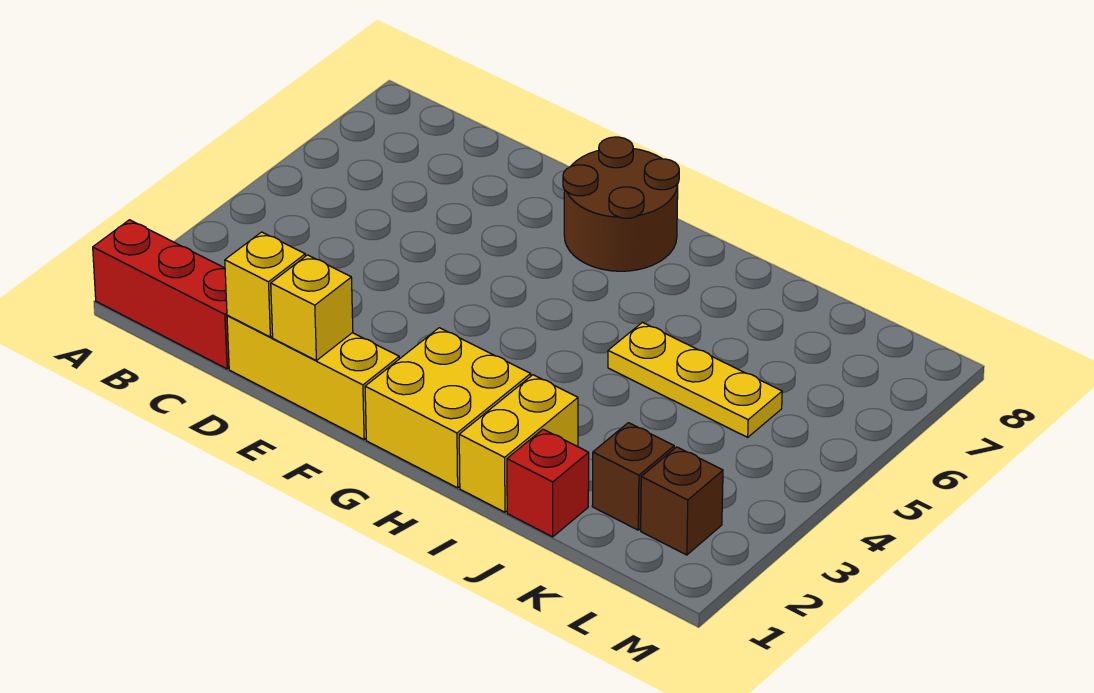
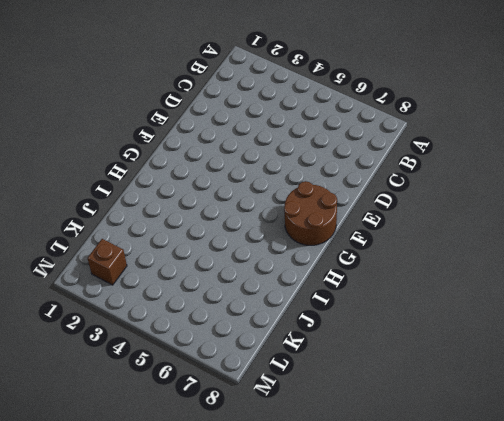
none -> red 1x3 brick [93,220,229,369]
none -> yellow 1x3 brick [227,315,399,439]

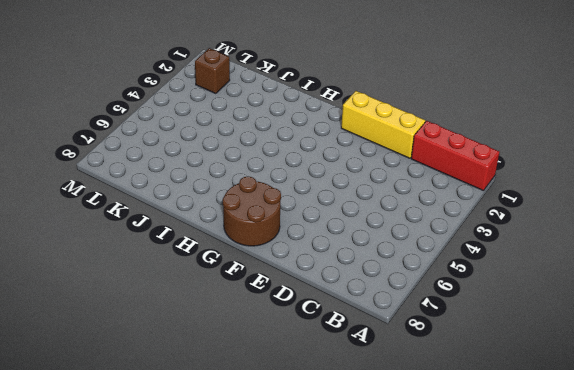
none -> yellow 2x2 brick [365,328,531,488]
none -> yellow 1x2 brick [459,375,578,512]

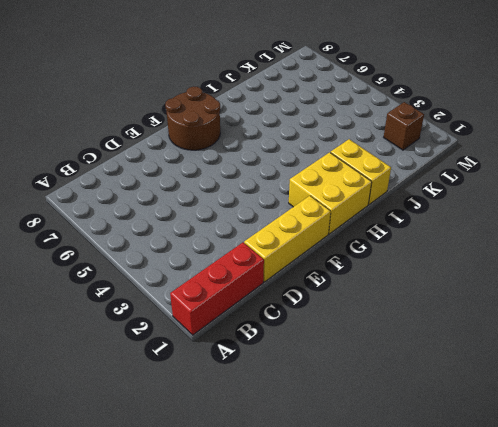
none -> yellow 1x3 plate [608,322,782,437]
none -> red 1x1 brick [507,429,589,537]

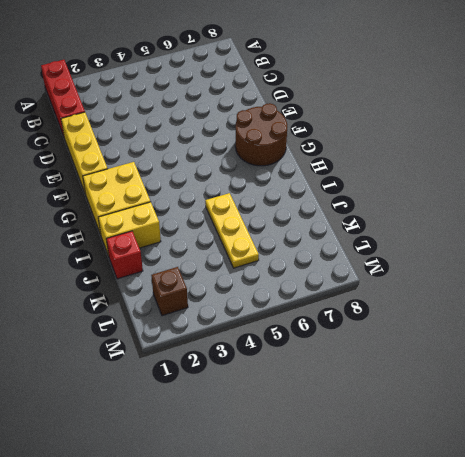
none -> brown 1x1 brick [592,423,674,530]
none -> yellow 1x1 brick [225,232,305,337]

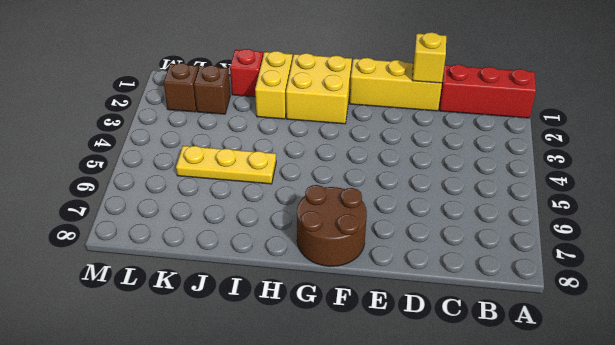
none -> yellow 1x1 brick [271,255,353,360]

